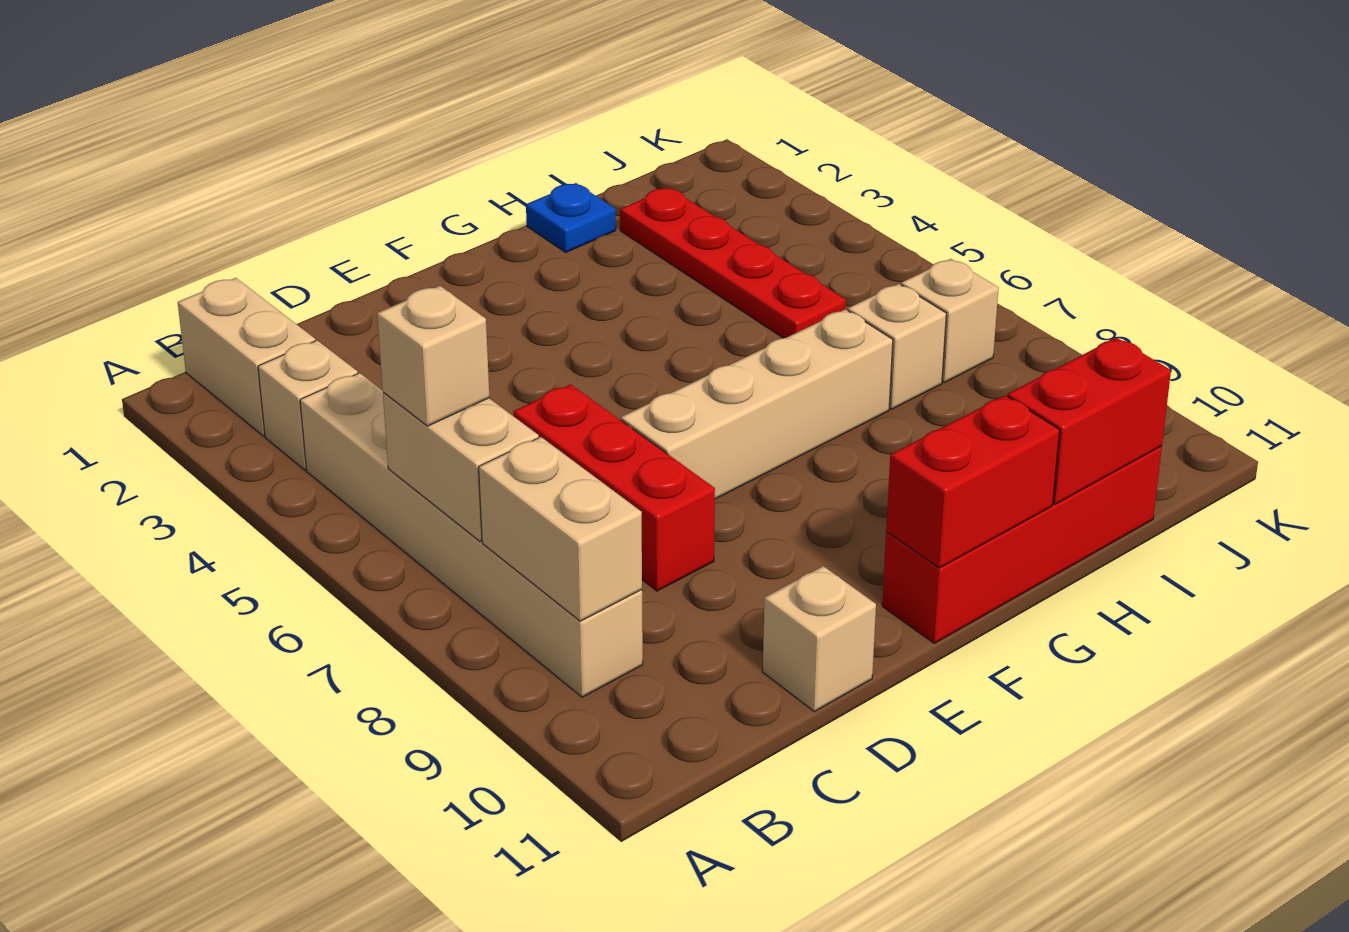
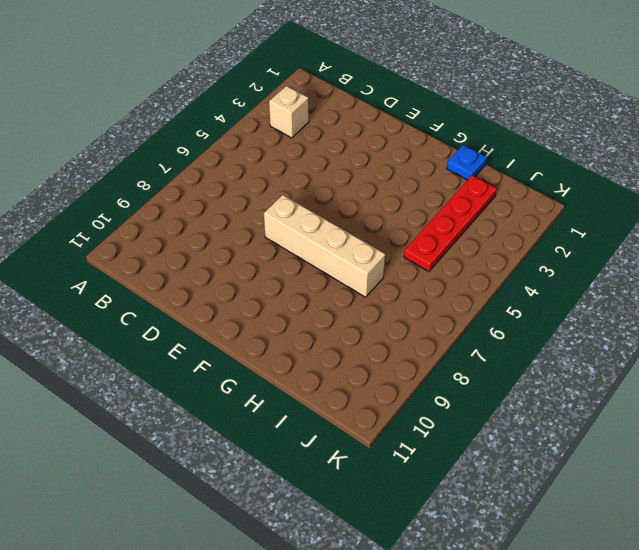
none -> tan 1x2 brick [178,278,315,436]
none -> tan 1x6 brick [300,373,643,697]
none -> red 1x3 brick [513,384,715,591]

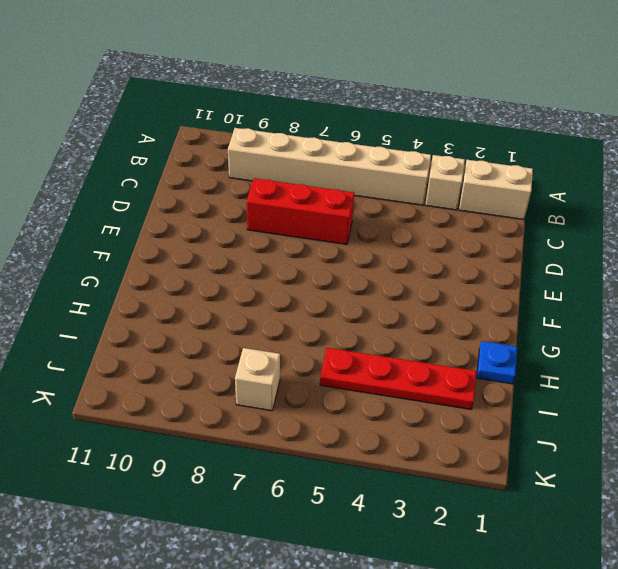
none -> tan 1x1 brick [763,566,876,712]
none -> tan 1x4 brick [621,309,893,499]
none -> red 1x4 brick [882,446,1162,643]

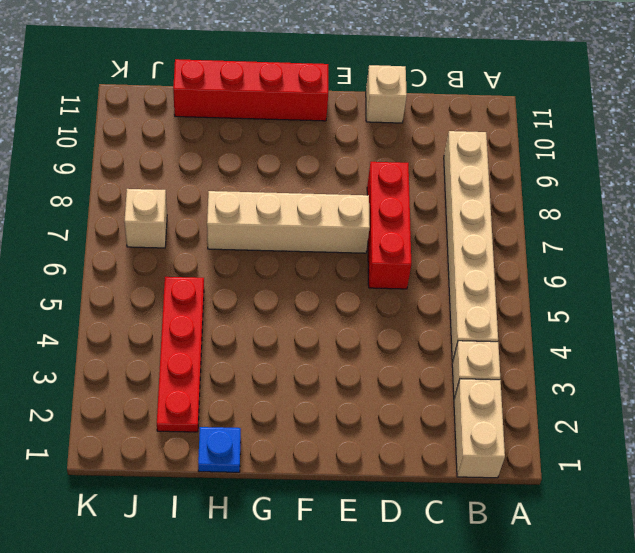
none -> tan 1x1 brick [848,284,946,409]
none -> tan 1x2 brick [383,392,539,541]
none -> tan 1x2 brick [479,437,642,621]

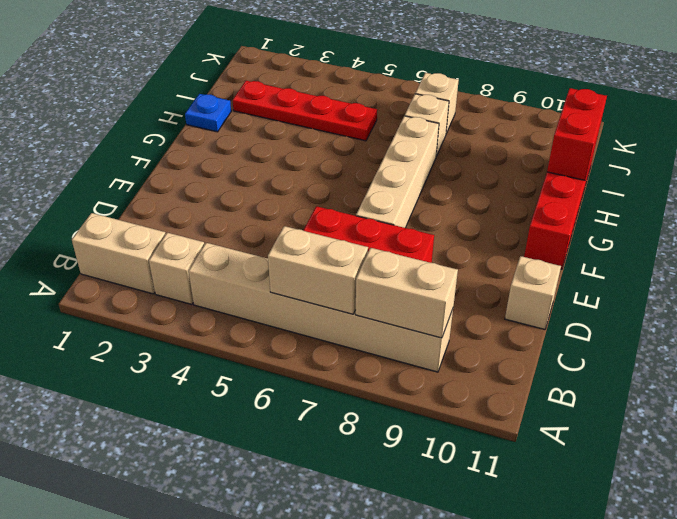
none -> red 1x2 brick [886,395,1059,568]
none -> tan 1x1 brick [377,286,490,426]

